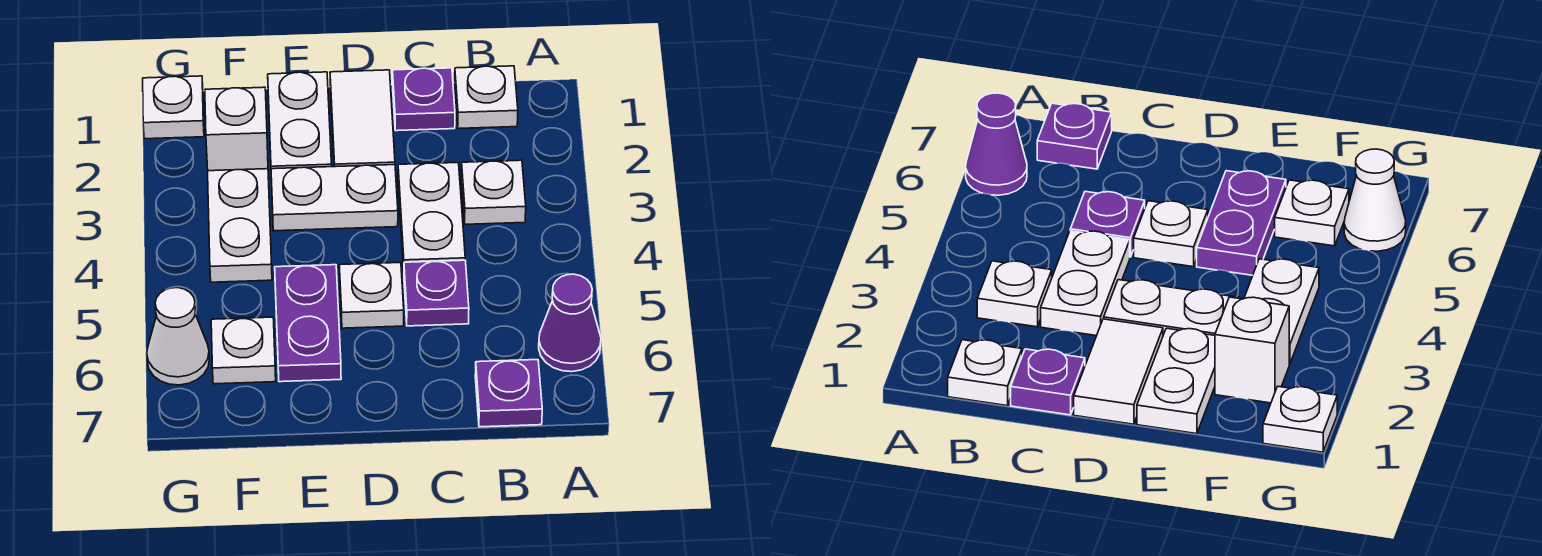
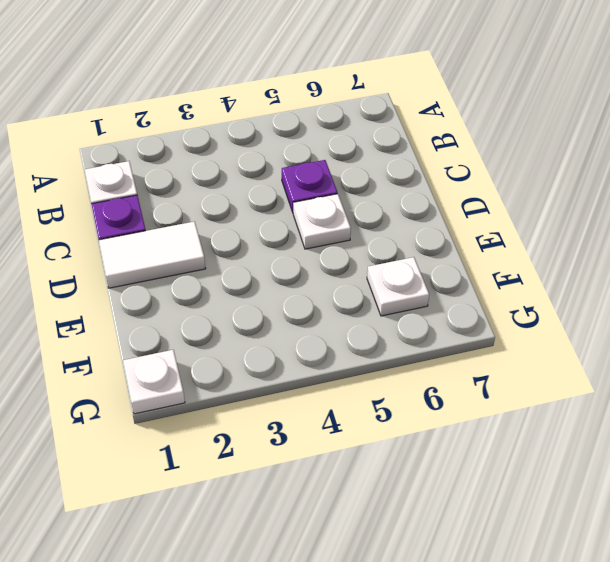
none -> purple 1x1 cone [539,274,601,372]
none -> white 1x1 plate [461,160,526,224]
none -> purple 1x1 plate [475,360,542,427]

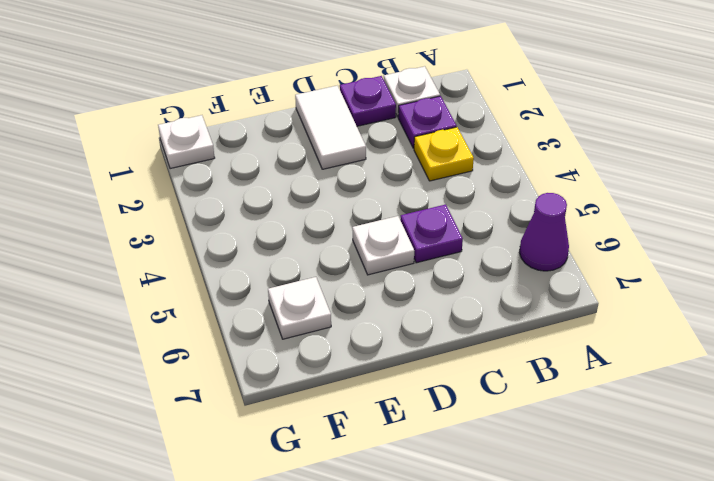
purple 1x1 plate [398,96,456,148] -> purple 1x1 plate moved to [475,360,542,427]
yellow 1x1 plate [414,127,474,181] -> white 1x1 plate [461,160,526,224]
none -> white 1x2 plate [398,163,465,270]
none -> white 1x2 plate [271,165,398,231]
none -> white 1x2 plate [268,72,332,169]

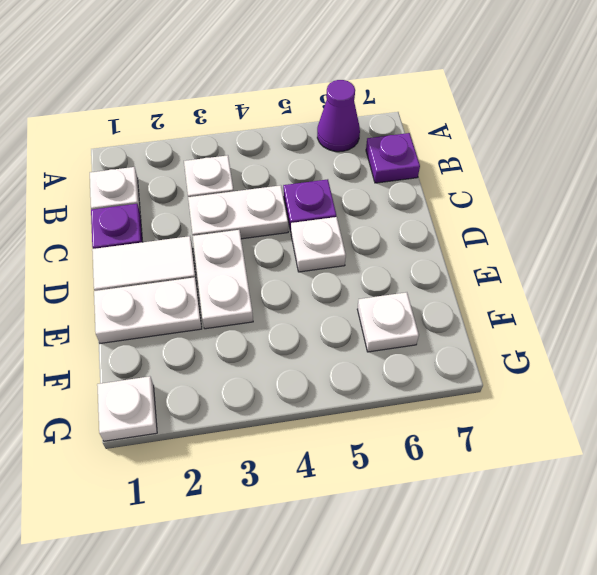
none -> purple 1x2 plate [275,265,341,382]
none -> white 1x1 brick [205,87,268,171]
none -> white 1x2 plate [208,169,272,282]

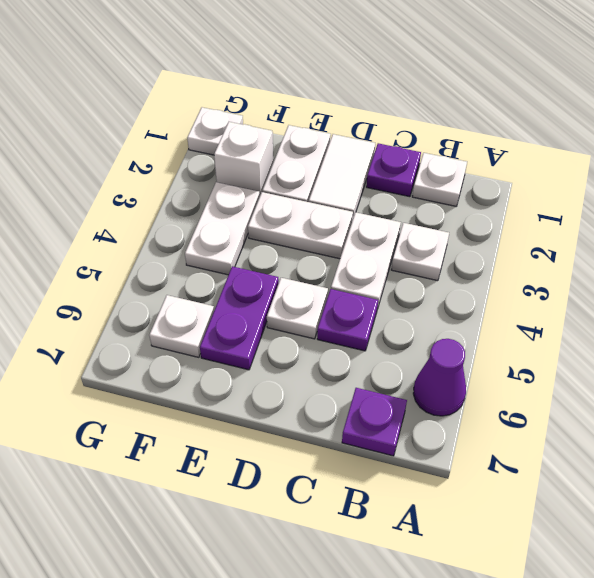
none -> white 1x1 cone [147,288,209,385]

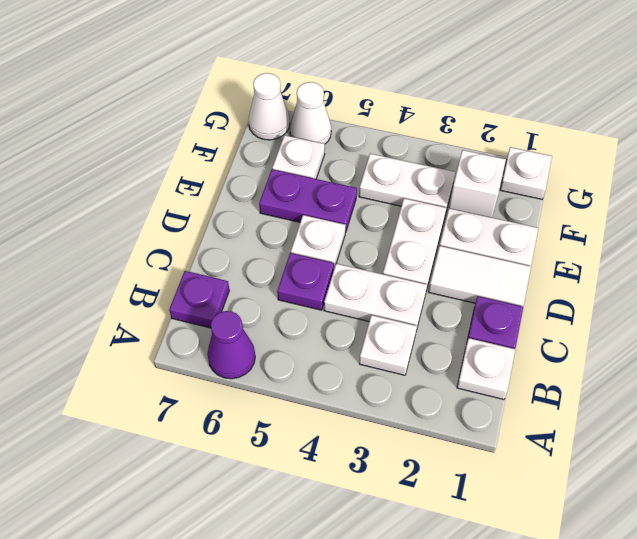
white 1x1 cone [249,73,290,140] -> none

